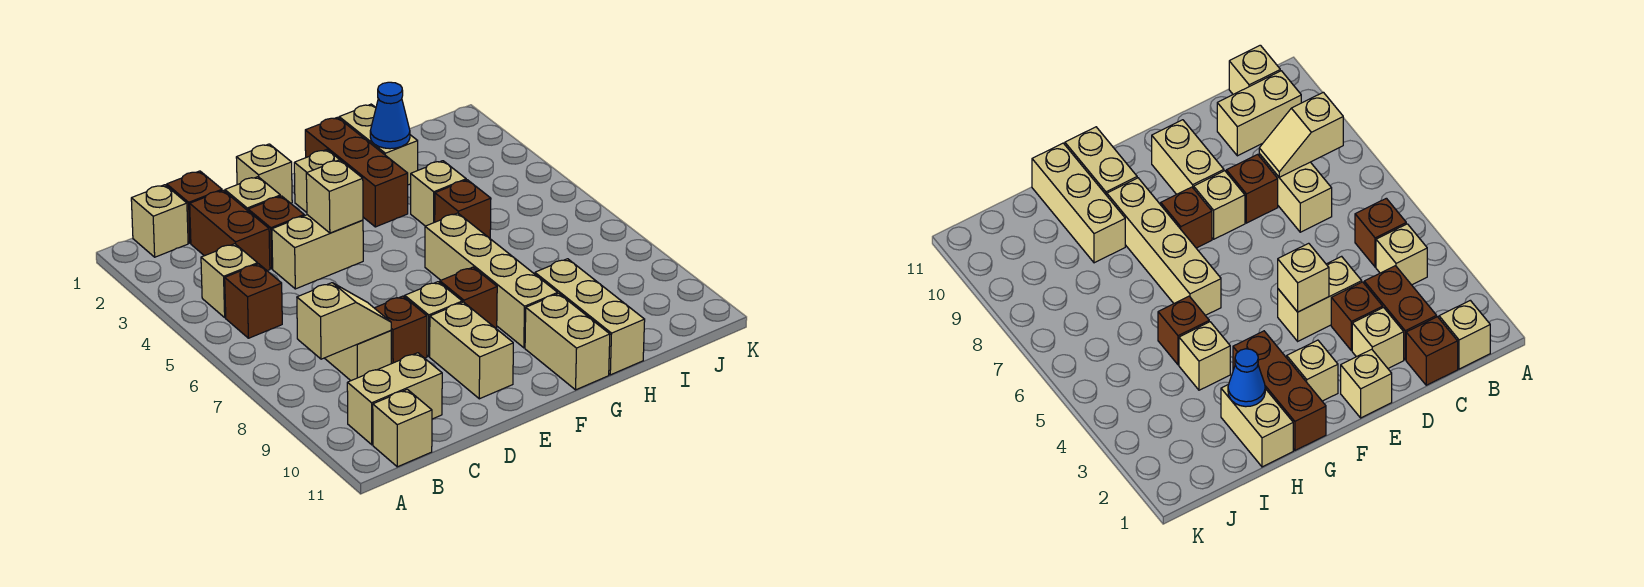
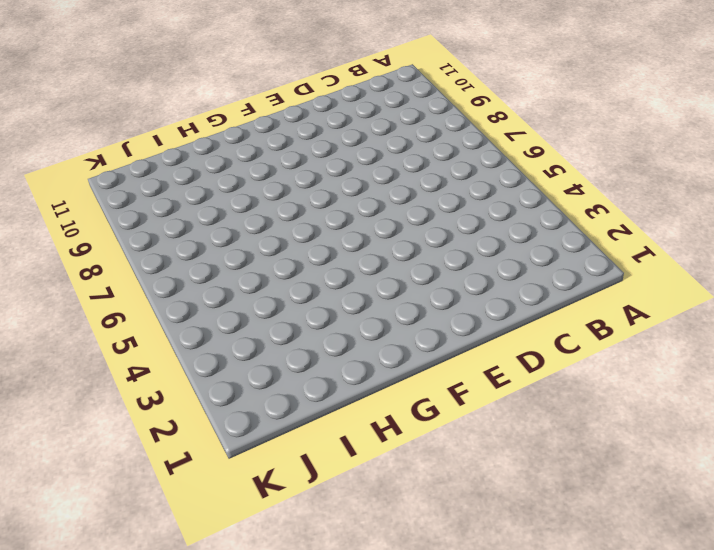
none -> tan 1x1 brick [131,185,188,257]
none -> tan 1x1 brick [201,244,258,318]
none -> brown 1x1 brick [225,264,282,338]

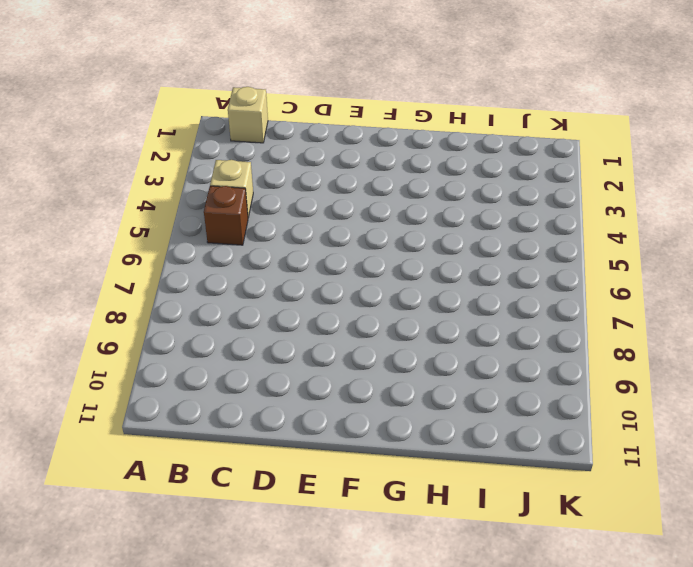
none -> tan 1x2 brick [347,353,442,445]
none -> tan 1x1 brick [373,389,432,467]
none -> brown 1x1 brick [167,171,222,243]

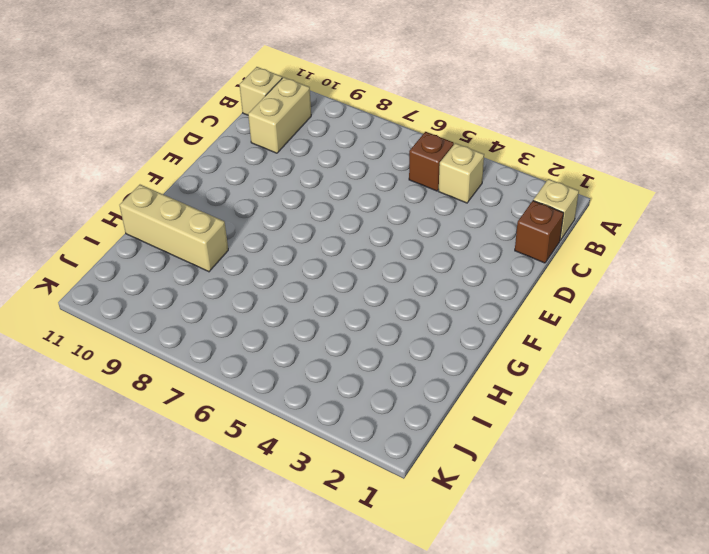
none -> brown 1x2 brick [190,190,270,271]
none -> tan 1x2 brick [325,330,391,381]
none -> tan 1x1 brick [225,177,280,211]

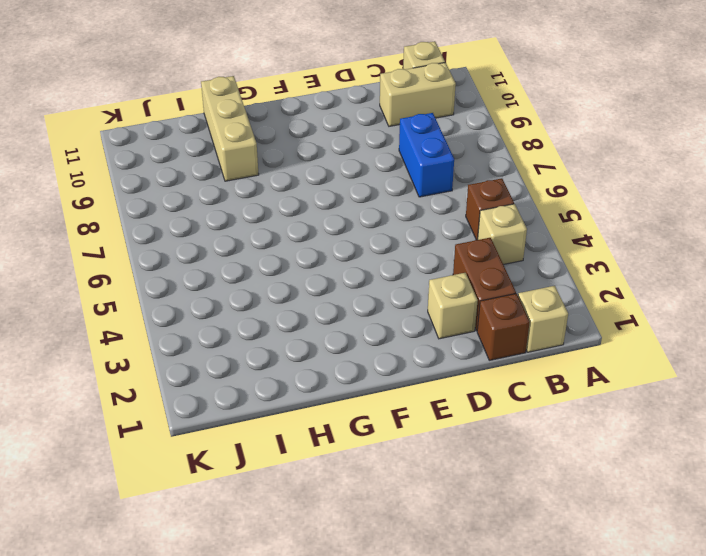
blue 1x2 brick [399,113,454,197] -> tan 1x2 brick [325,330,391,381]
none -> brown 1x1 brick [248,196,304,269]
none -> tan 1x2 brick [272,215,363,289]
none -> brown 1x1 brick [375,296,427,364]

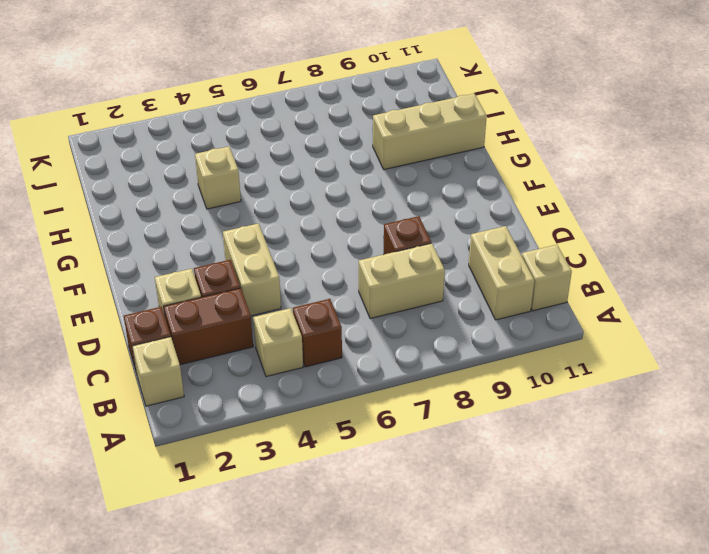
none -> tan 1x1 brick [236,144,292,203]
none -> tan 1x1 brick [405,282,462,356]
none -> tan 1x2 brick [430,302,513,399]

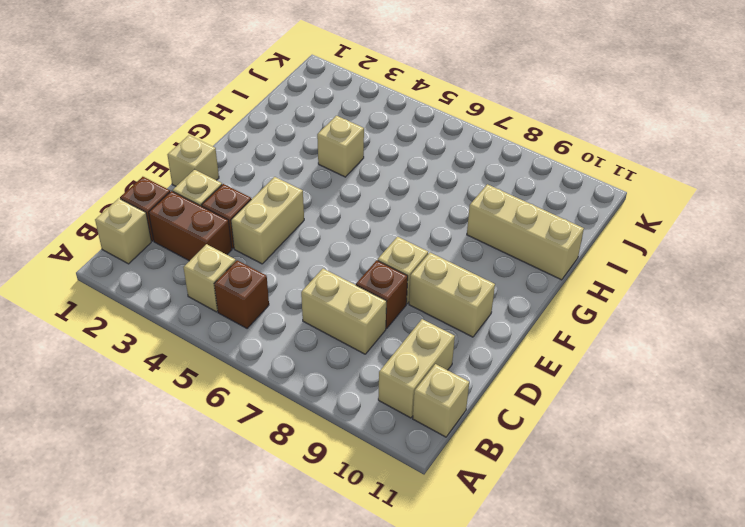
none -> tan 1x1 brick [294,150,339,213]
none -> brown 1x1 brick [440,267,497,328]
none -> brown 1x3 brick [305,117,408,227]

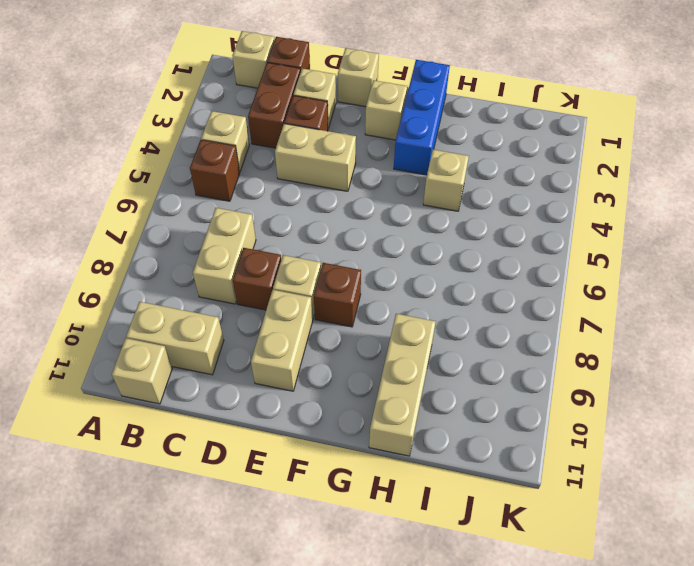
blue 1x3 brick [394,60,450,175] -> brown 1x3 brick [305,117,408,227]
none -> tan 1x4 brick [425,213,558,348]
none -> tan 1x2 brick [525,294,610,390]
none -> tan 1x2 brick [339,104,418,185]

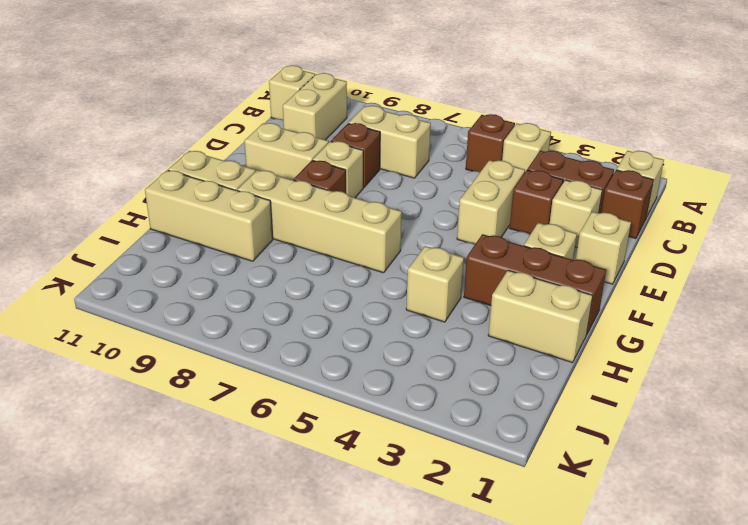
none -> brown 1x1 brick [435,180,491,238]
none -> tan 1x2 slope [297,283,391,359]
none -> tan 1x1 brick [306,160,363,233]

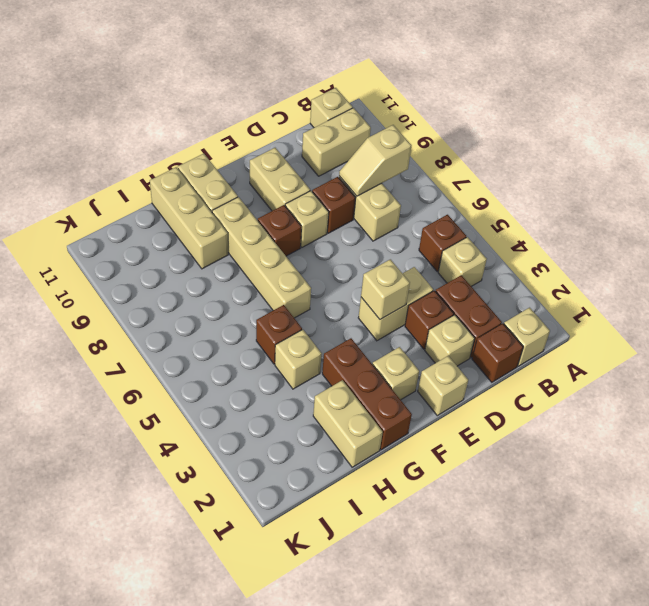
none -> blue 1x1 cone [370,82,410,149]

